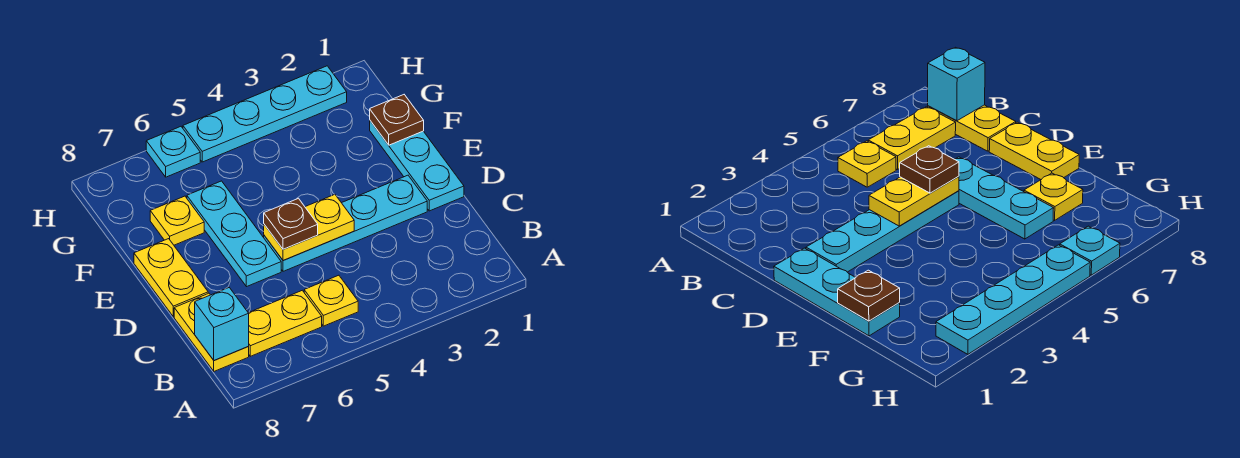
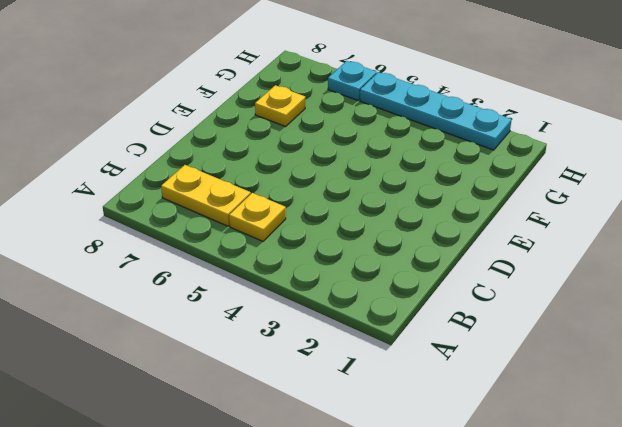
none -> yellow 1x2 plate [174,293,249,371]
none -> cyan 1x3 plate [370,121,464,211]
none -> cyan 1x4 plate [264,175,427,271]

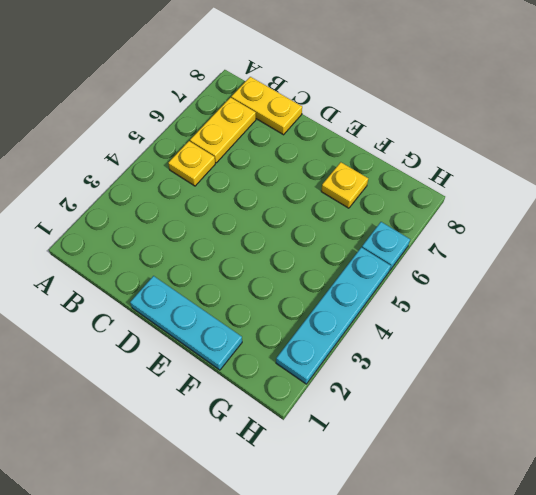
none -> cyan 1x4 plate [264,175,427,271]
none -> cyan 1x3 plate [187,181,281,287]
none -> yellow 1x2 plate [134,239,208,317]

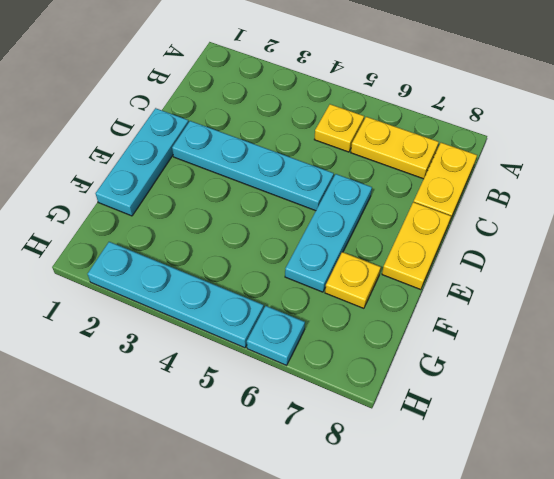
none -> cyan 1x1 brick [195,288,249,360]
none -> yellow 1x2 plate [264,194,354,261]
none -> brown 1x1 plate [370,95,424,145]

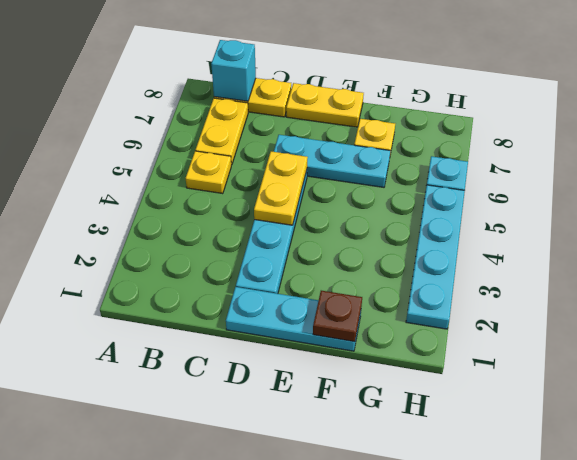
none -> brown 1x1 plate [264,198,318,249]

